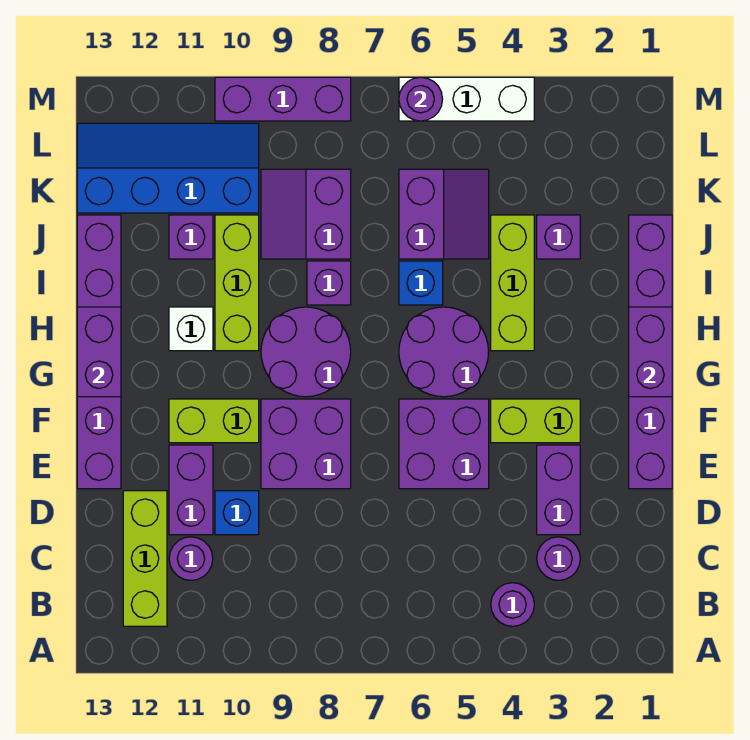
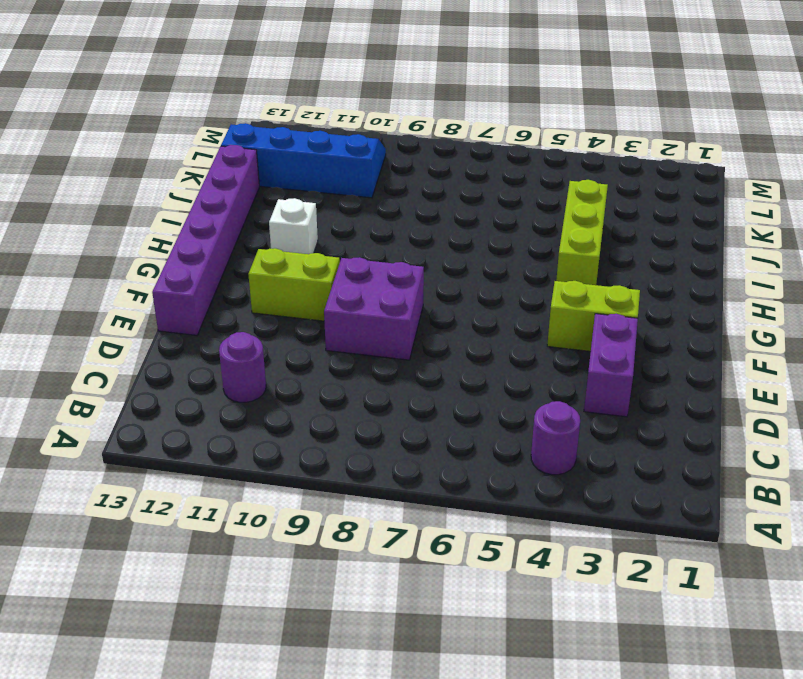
none -> lime 1x3 brick [123,491,167,626]
none -> purple 1x1 round brick [537,537,580,580]
none -> blue 1x1 brick [215,491,259,535]
none -> purple 1x2 brick [169,445,213,535]

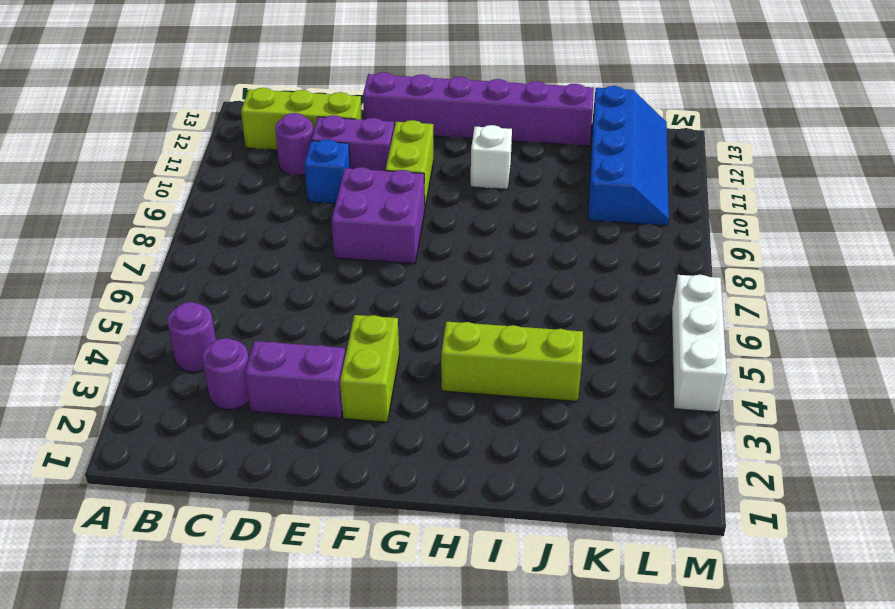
none -> purple 1x6 brick [629,215,672,489]
none -> purple 2x2 brick [399,399,489,489]
none -> purple 2x2 round brick [399,307,489,397]
none -> purple 2x2 round brick [261,307,351,397]

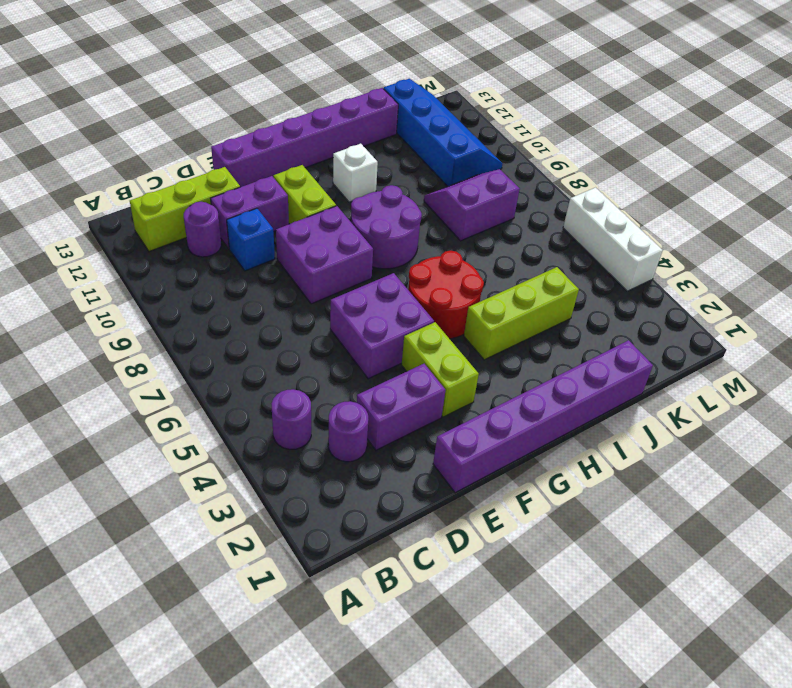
red 2x2 round brick [408,251,484,339] -> purple 2x2 round brick [399,307,489,397]
none -> lime 1x3 brick [215,215,259,351]
none -> blue 1x1 brick [399,261,443,305]
none -> purple 1x1 brick [307,261,351,305]
none -> purple 1x1 brick [537,215,580,259]

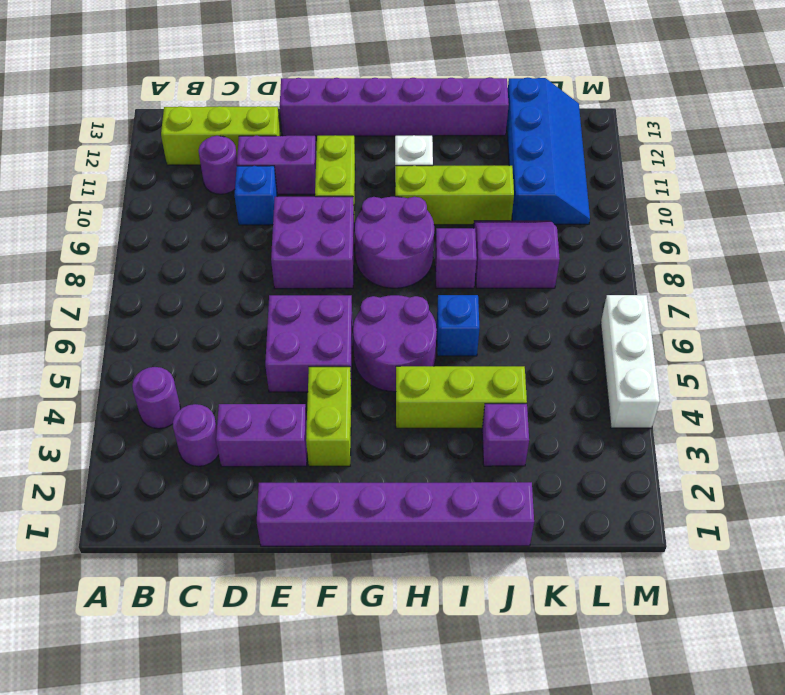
none -> purple 2x2 slope [399,169,489,259]
none -> purple 1x1 brick [169,215,213,259]
none -> purple 1x3 brick [215,77,351,121]
none -> purple 1x2 brick [629,307,672,397]

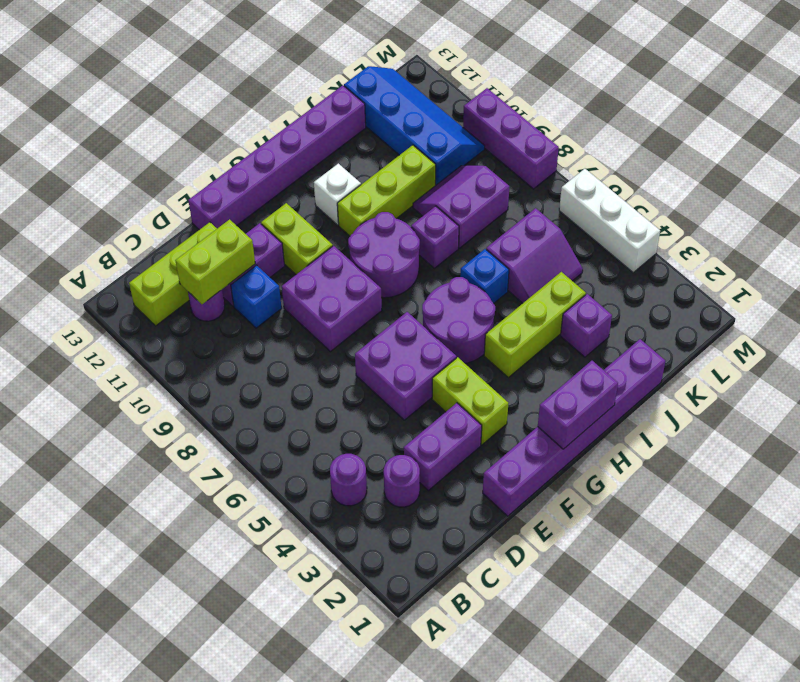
lime 1x2 brick [175,219,255,304] -> none
none -> purple 1x1 brick [169,215,213,259]
none -> purple 1x2 brick [77,307,121,397]
none -> purple 1x1 round brick [399,77,443,121]

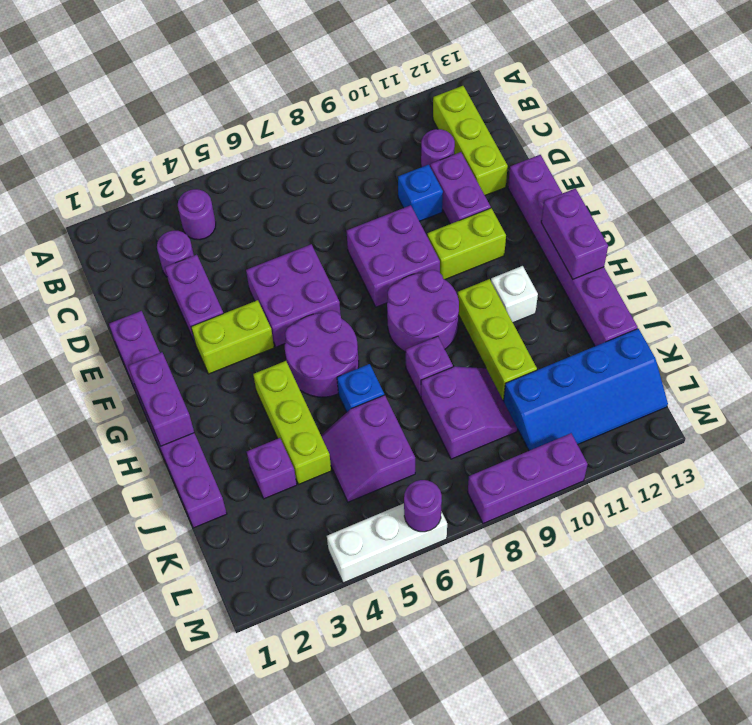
none -> purple 1x1 brick [169,215,213,259]

